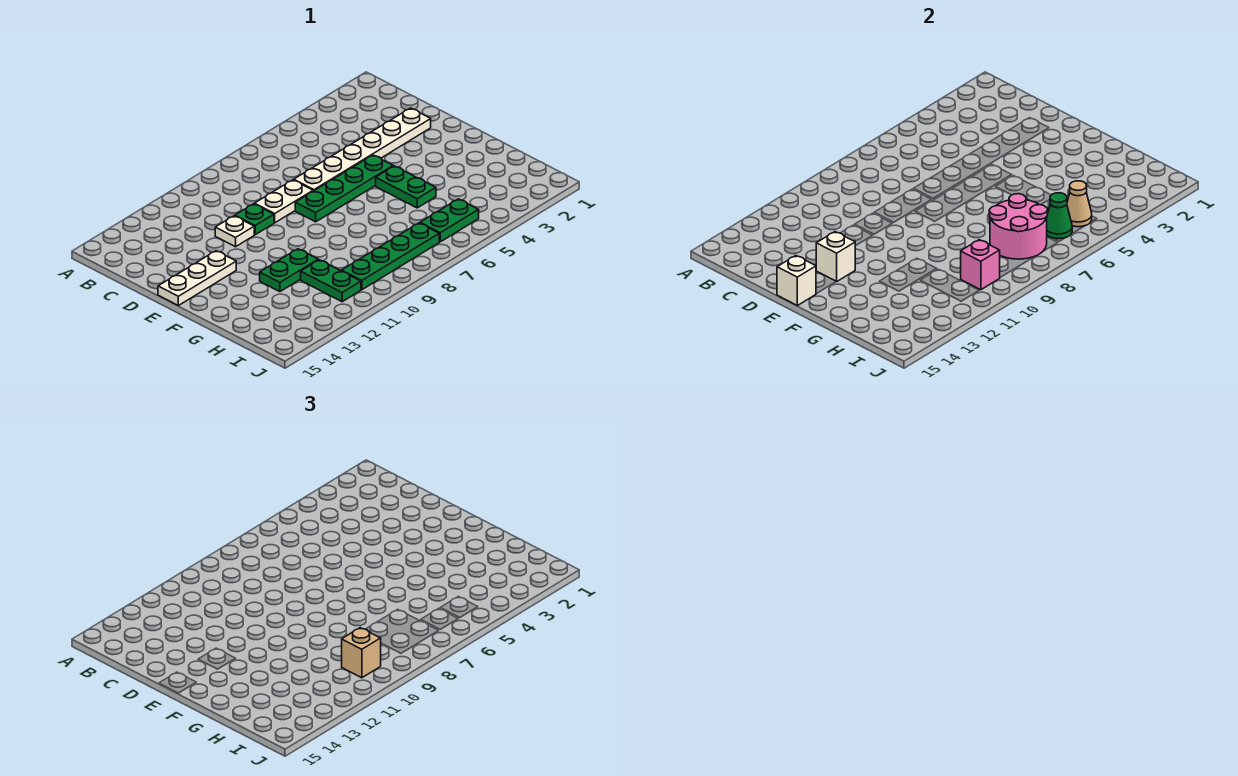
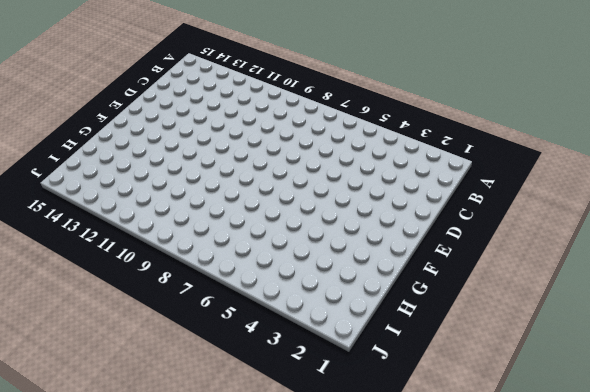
none -> white 1x6 plate [294,108,431,191]
none -> white 1x2 plate [255,180,313,223]
none -> green 1x1 plate [235,204,274,235]

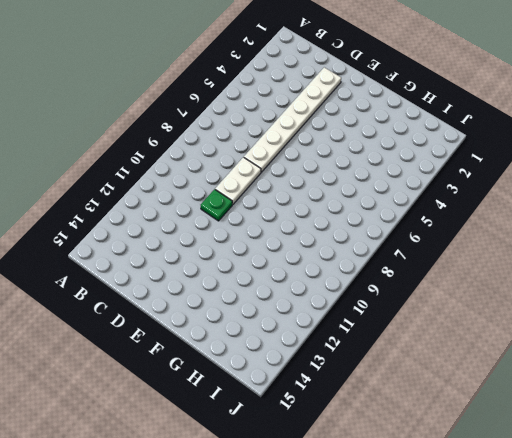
none -> white 1x1 plate [215,216,254,247]
none -> green 1x4 plate [295,155,393,222]
none -> white 1x3 plate [158,251,236,306]

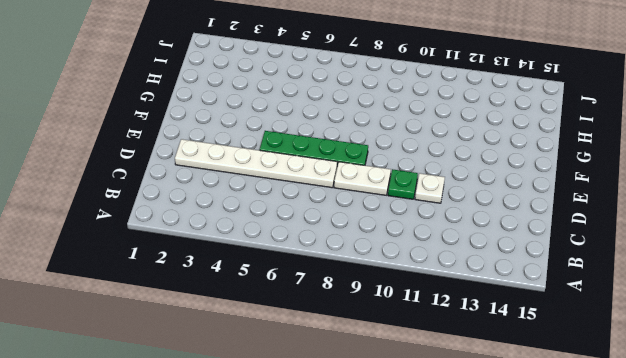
none -> white 1x3 plate [158,251,236,306]
none -> green 1x2 plate [376,166,436,208]
none -> green 1x2 plate [260,249,318,292]

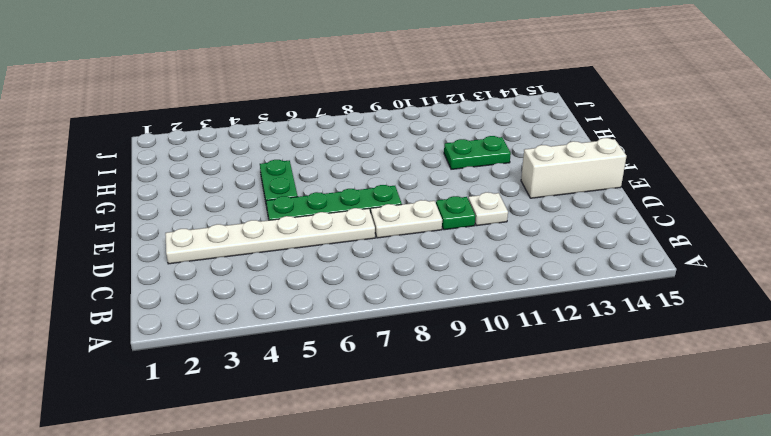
white 1x3 brick [521,138,626,198] -> white 1x3 plate [158,251,236,306]
none -> green 1x2 plate [301,260,361,302]
none -> green 1x2 plate [420,199,479,242]
none -> green 1x4 plate [342,223,439,290]

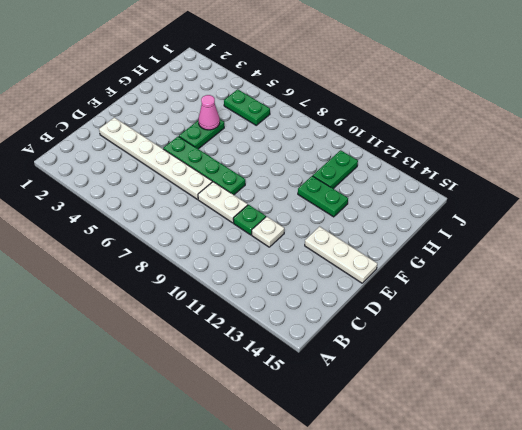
pink 1x1 cone [198,95,220,130] -> none
none -> green 1x4 plate [342,223,439,290]
none -> white 1x1 brick [816,232,855,282]
none -> white 1x1 brick [777,256,816,306]

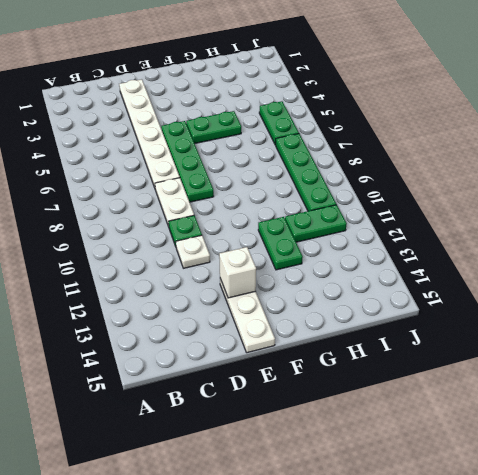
none -> white 1x1 brick [777,256,816,306]
none -> pink 2x2 round brick [989,194,1047,259]
none -> tan 1x1 cone [1067,181,1092,227]

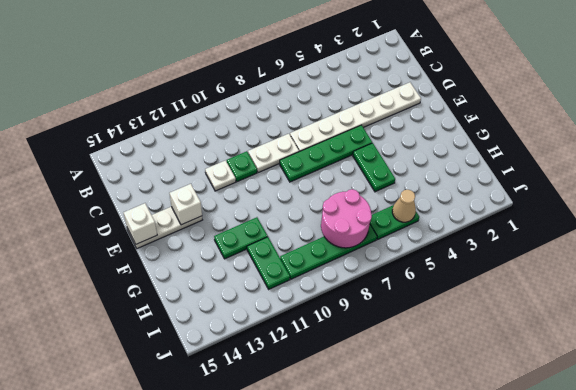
none -> green 1x1 cone [1047,193,1072,239]
none -> pink 1x1 brick [961,240,1000,290]
none -> tan 1x1 brick [342,628,381,678]

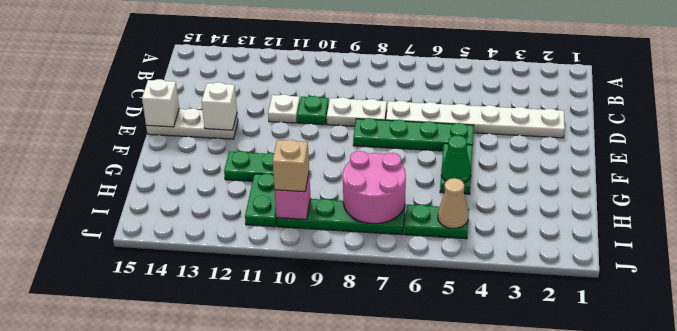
green 1x1 cone [441,135,471,183] -> green 1x1 cone moved to [1047,193,1072,239]

